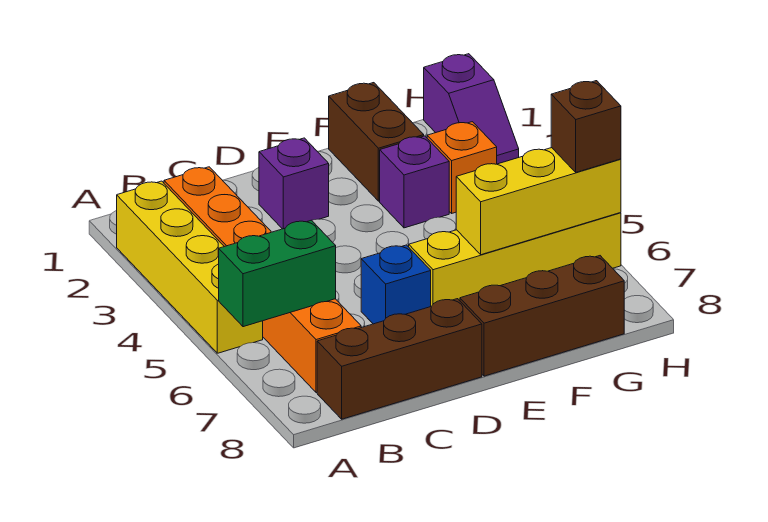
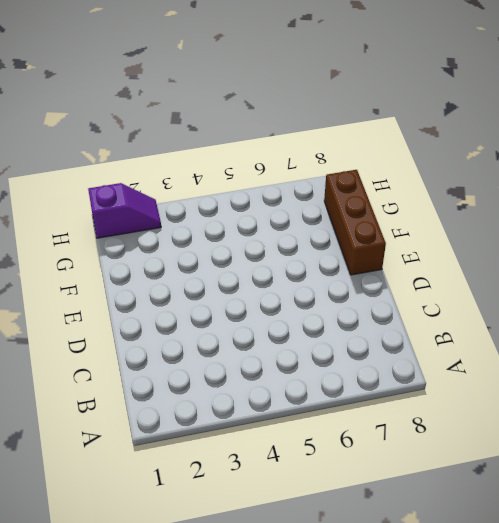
none -> yellow 1x4 brick [117,181,263,353]
none -> orange 1x6 brick [164,167,361,393]
none -> brown 1x3 brick [317,299,482,419]

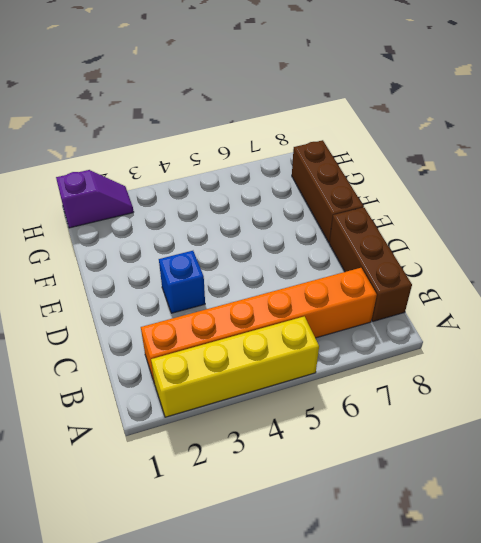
blue 1x1 brick [159,251,205,313] -> blue 1x1 brick moved to [361,245,431,324]
none -> purple 1x1 brick [259,138,329,229]
none -> yellow 1x4 brick [409,213,621,306]
none -> brown 1x2 brick [329,83,424,201]

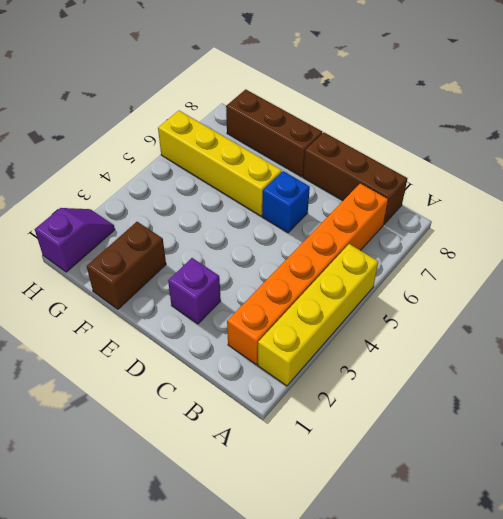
none -> purple 1x1 brick [380,136,449,228]
none -> orange 1x1 brick [427,122,497,213]
none -> green 1x2 brick [219,220,336,327]

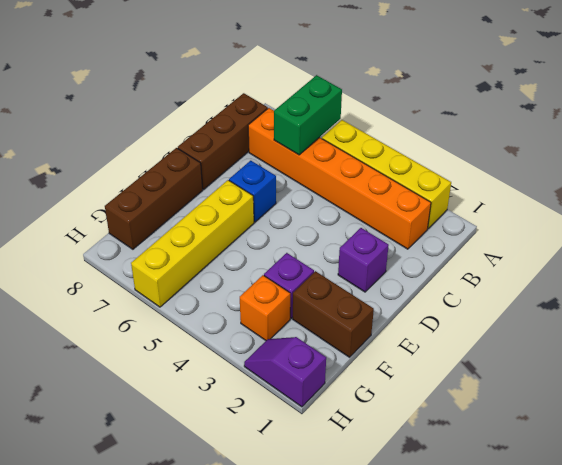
none -> yellow 1x3 brick [456,148,621,255]
none -> brown 1x1 brick [551,81,621,172]

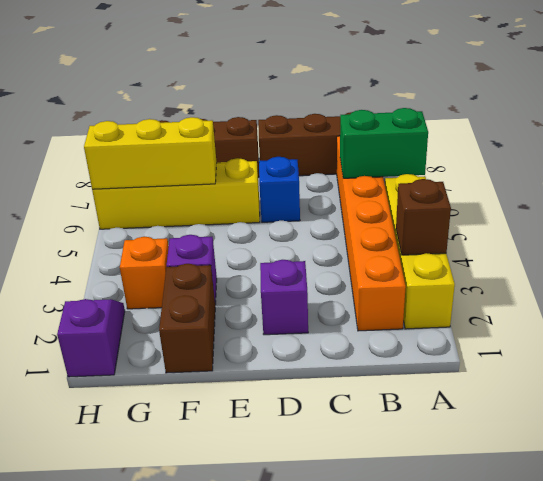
brown 1x1 brick [396,179,451,255] -> brown 1x1 brick moved to [551,81,621,172]

